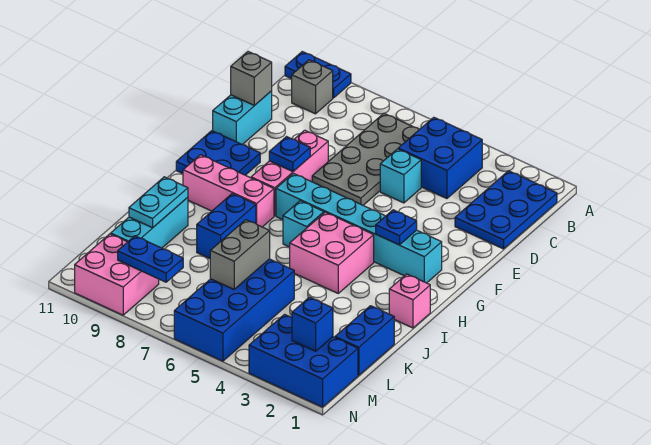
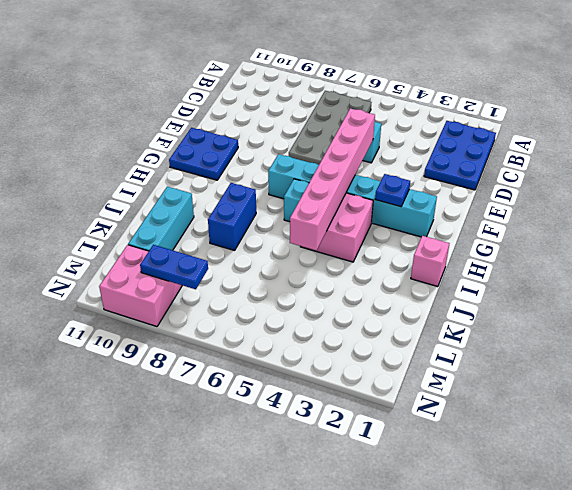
pink 1x6 brick [290,108,375,251] -> none
none -> blue 1x2 plate [285,52,351,98]
none -> blue 2x2 brick [398,117,482,199]
none -> grey 1x1 brick [292,60,333,114]

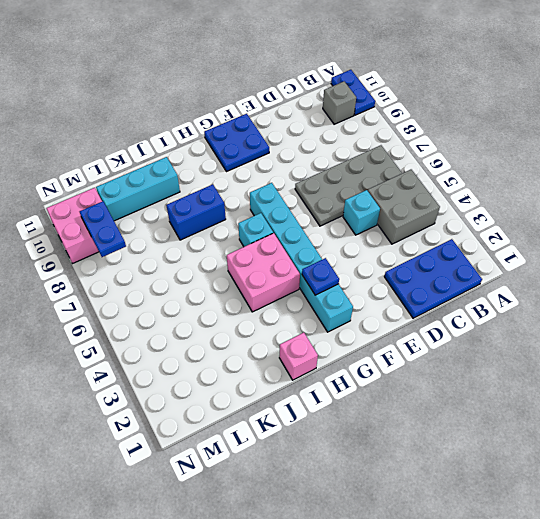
grey 2x2 brick [368,170,440,244] -> blue 2x2 brick [398,117,482,199]
none -> cyan 1x2 brick [213,91,272,145]
none -> pink 1x3 brick [251,130,328,216]
none -> pink 1x3 brick [183,155,274,227]

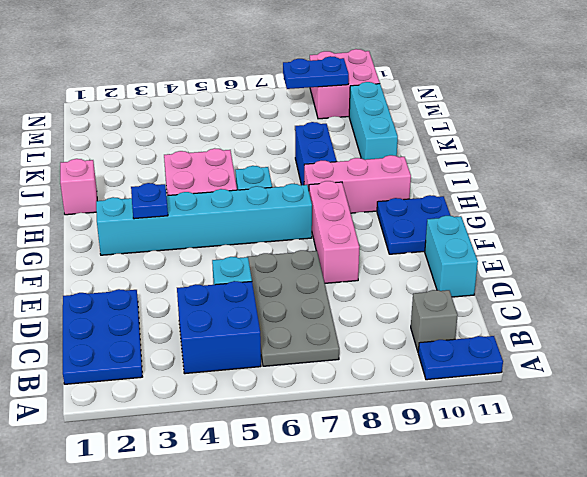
none -> blue 1x2 brick [335,306,394,376]
none -> blue 2x4 brick [174,259,294,361]
none -> blue 2x3 brick [249,314,358,407]

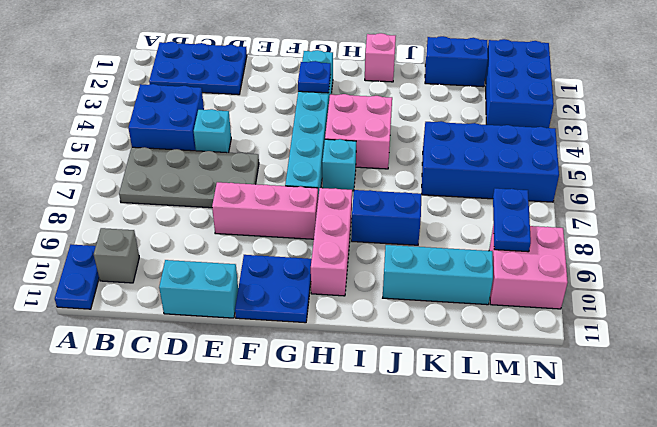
none -> grey 1x1 brick [231,52,272,105]
none -> blue 1x1 plate [269,137,310,171]
none -> cyan 1x2 plate [129,177,188,228]

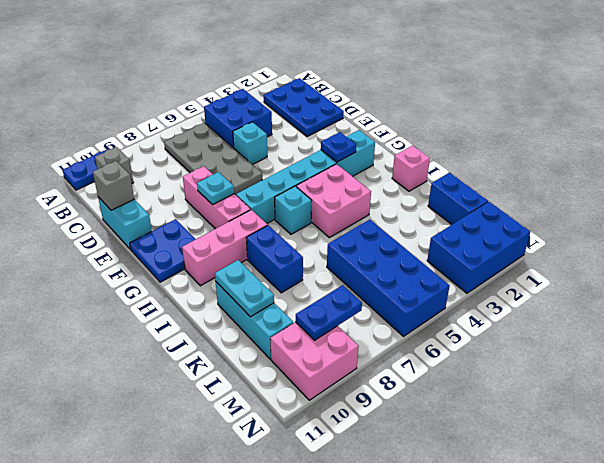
cyan 1x1 plate [197,172,234,205] -> blue 1x1 plate [269,137,310,171]
none -> grey 1x2 brick [210,220,270,289]
none -> blue 1x1 brick [292,297,333,351]

